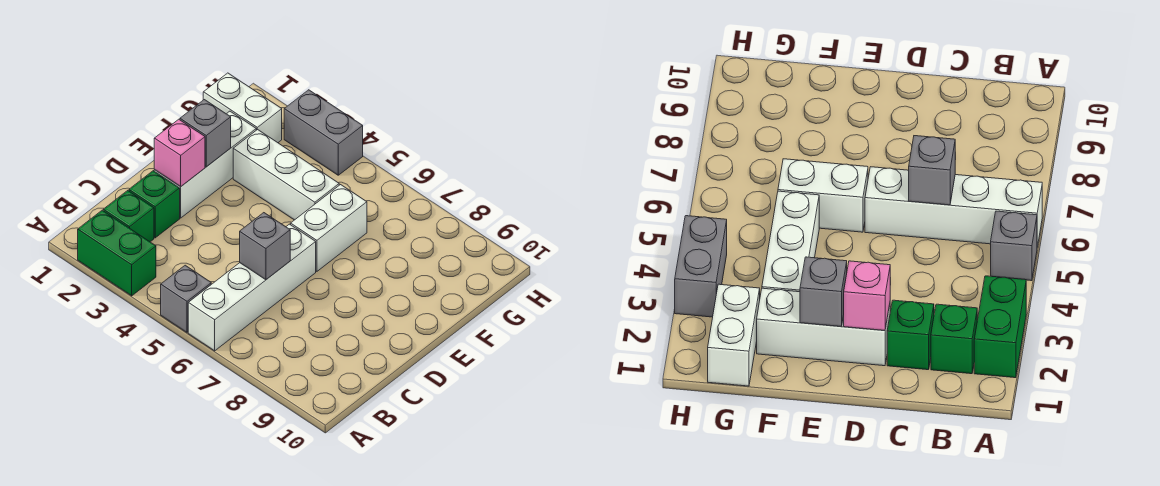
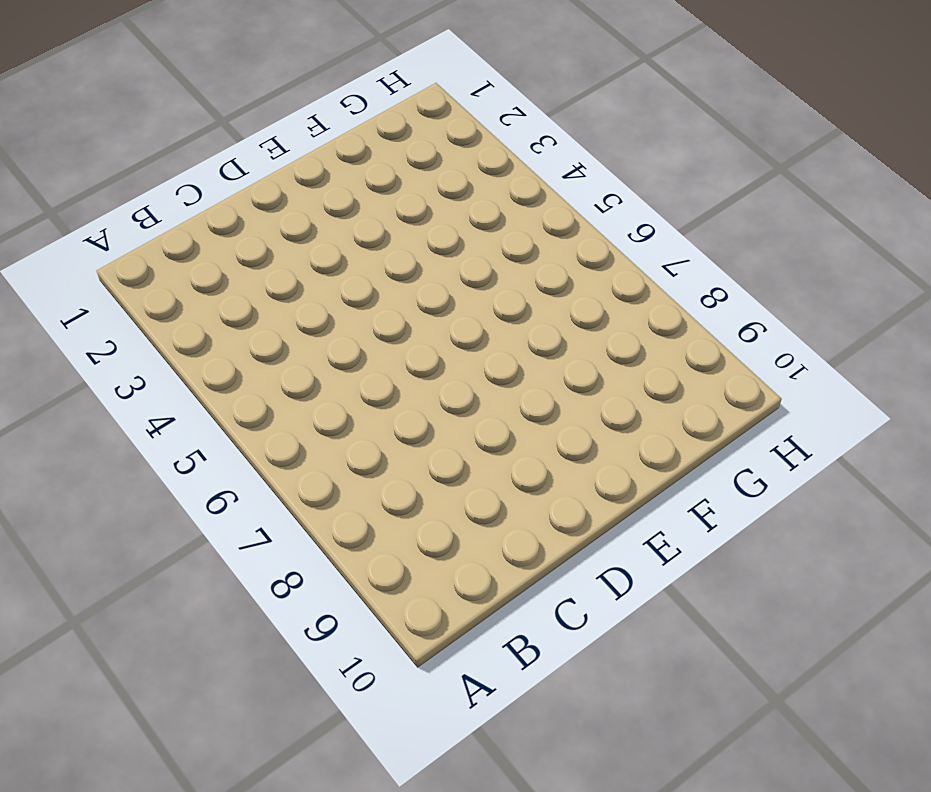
none -> green 1x2 brick [78,210,156,296]
none -> grey 1x1 brick [161,265,211,332]
none -> white 1x4 brick [188,224,316,351]

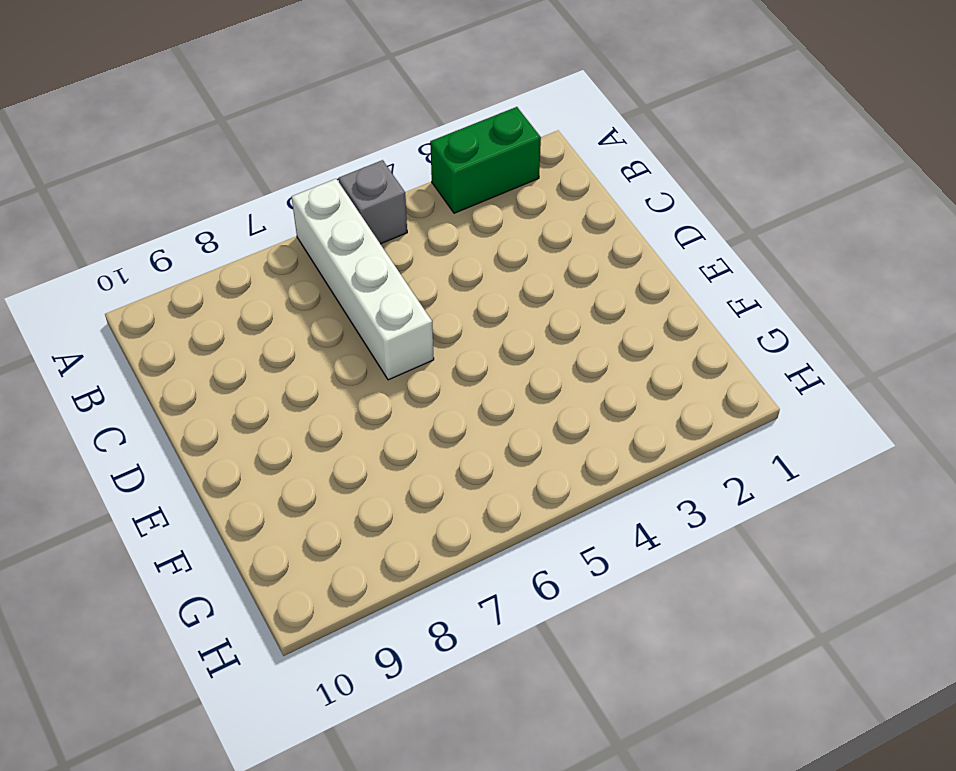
none -> green 1x1 brick [103,191,154,242]
none -> green 1x1 brick [129,171,180,238]
none -> white 1x3 brick [154,111,256,218]

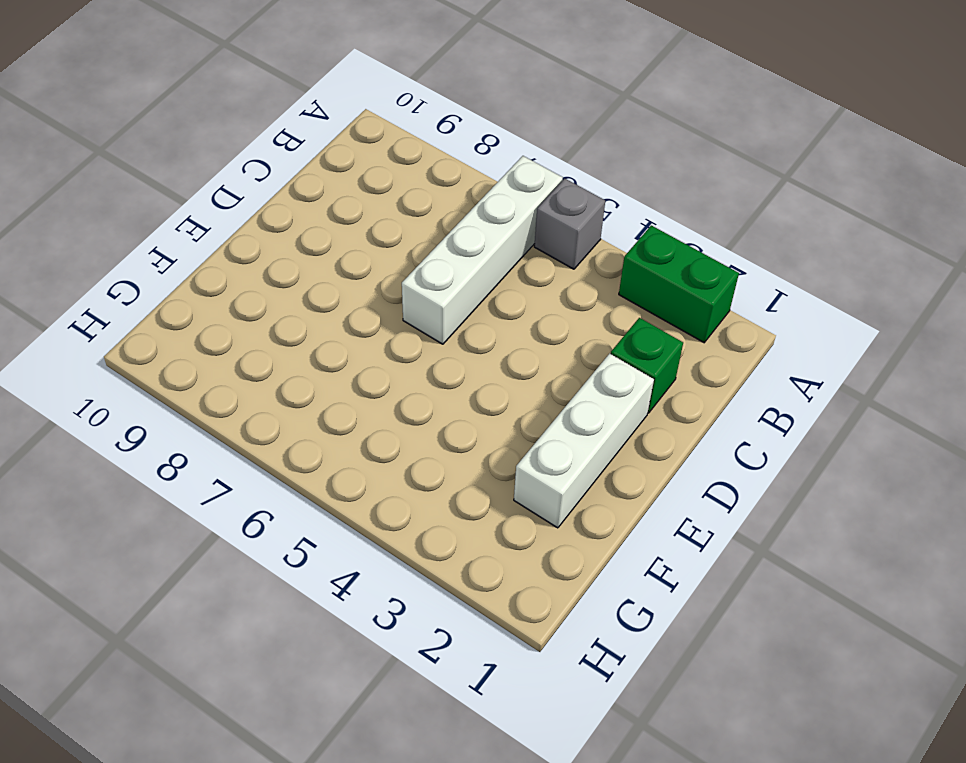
none -> green 1x1 brick [103,191,154,242]
none -> white 1x2 brick [291,185,367,271]
none -> white 1x3 brick [233,129,339,220]

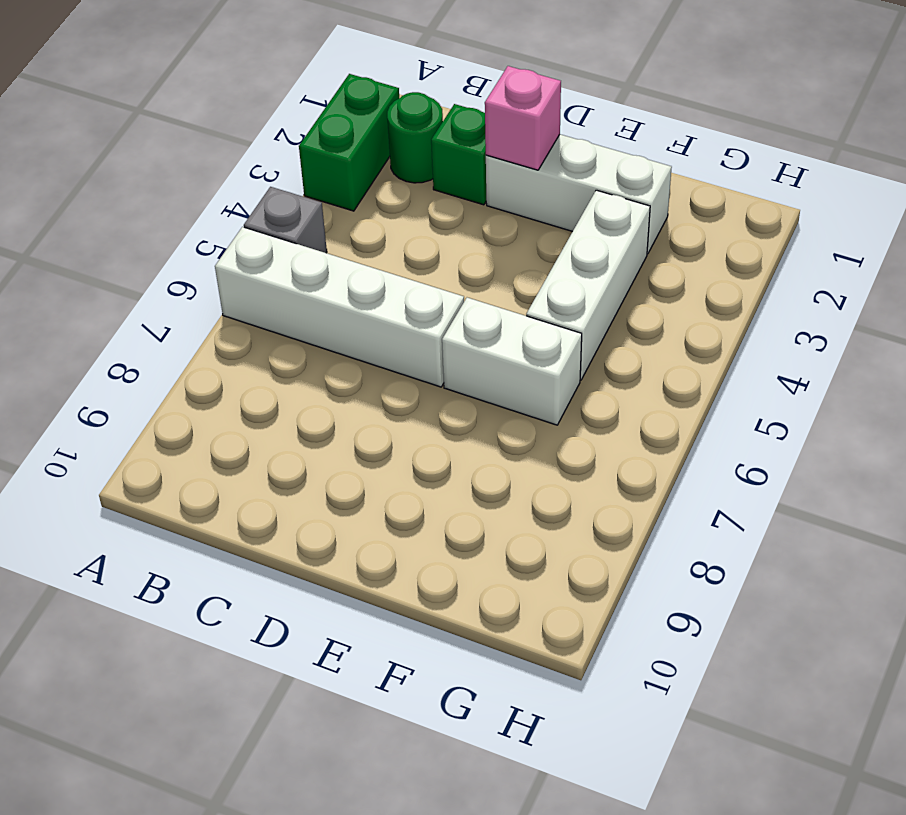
green 1x1 round brick [387,92,443,183] -> green 1x1 brick [103,191,154,242]
none -> white 1x2 brick [203,73,282,143]
none -> grey 1x2 brick [284,90,363,175]
none -> grey 1x1 brick [240,213,290,280]

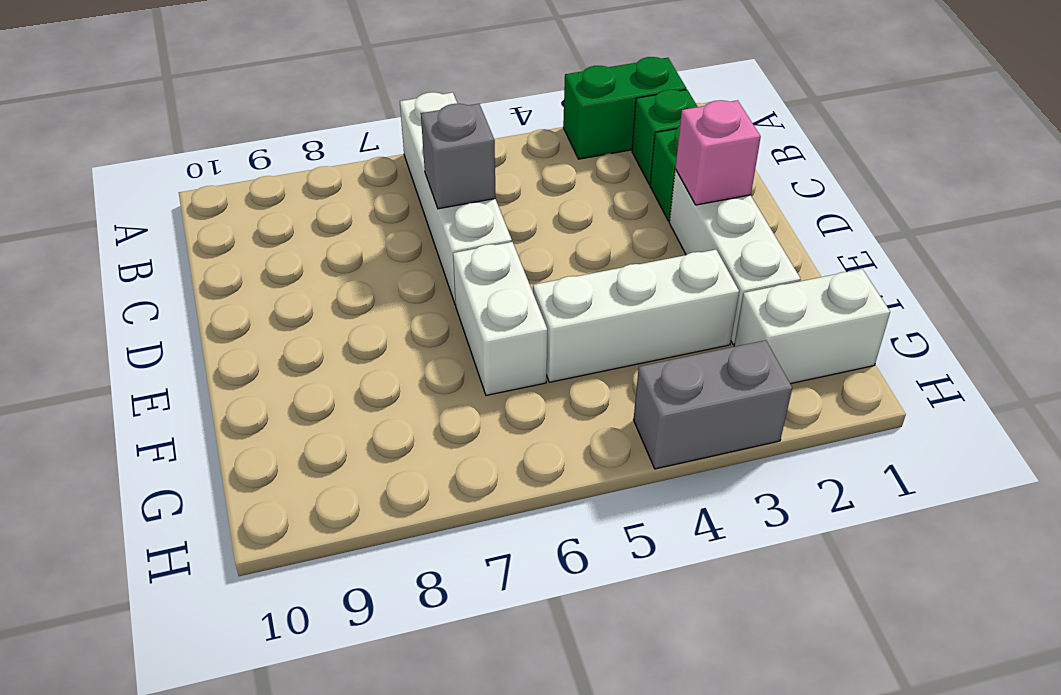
none -> grey 1x1 brick [161,265,211,332]
none -> grey 1x1 brick [180,100,231,167]

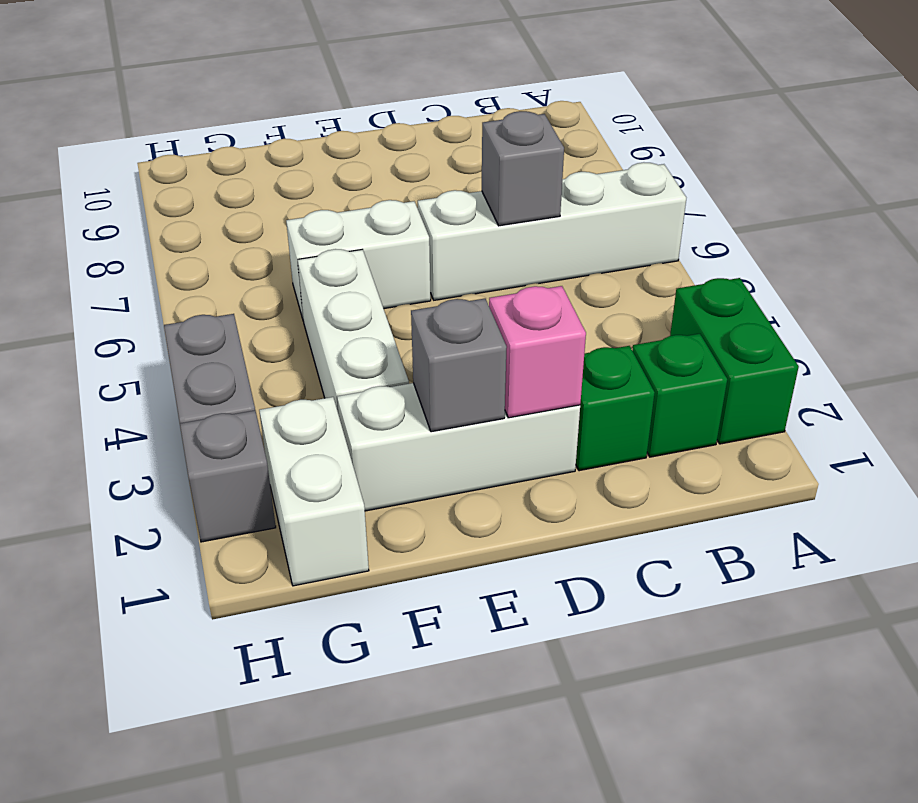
grey 1x1 brick [180,410,276,542] -> grey 1x1 brick moved to [161,265,211,332]

